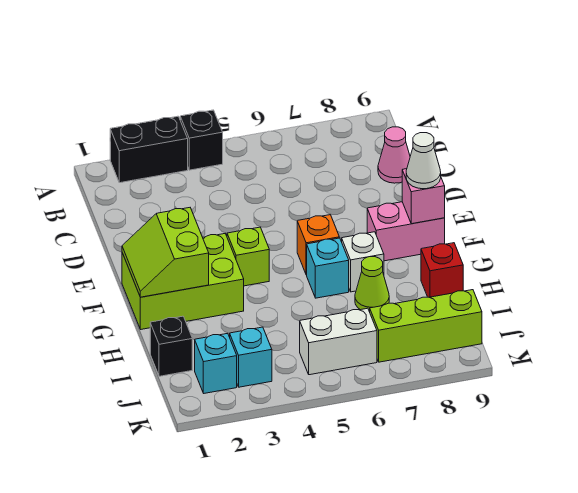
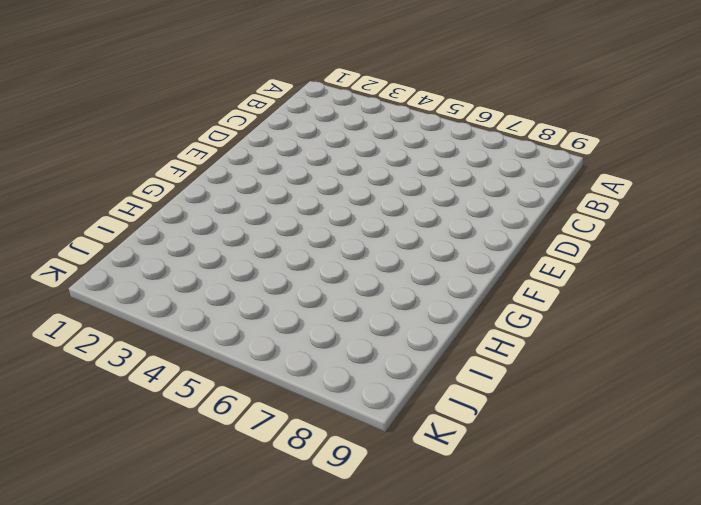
none -> black 1x2 brick [110,116,188,183]
none -> black 1x1 brick [180,110,223,170]
none -> pink 1x1 cone [378,127,410,183]

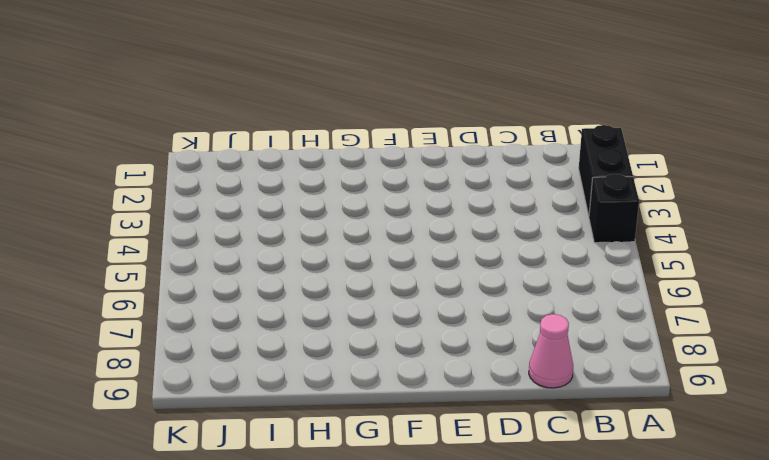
none -> lime 2x3 brick [122,234,244,329]
none -> lime 1x1 brick [227,227,269,286]
none -> orange 1x1 brick [297,215,339,275]

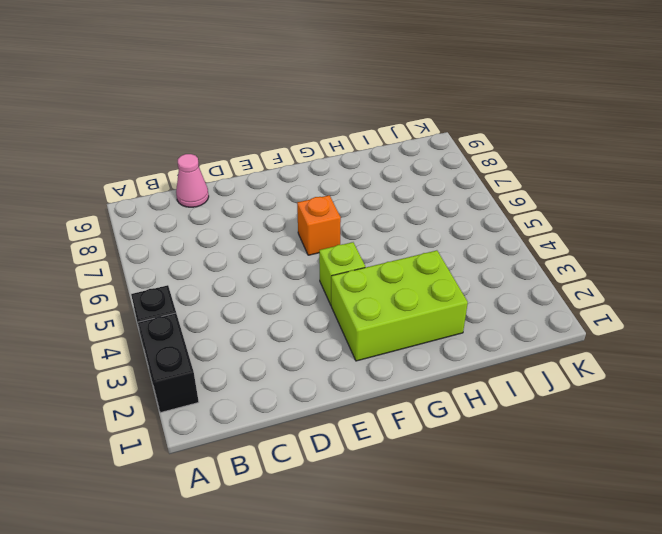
lime 2x3 brick [331,250,468,361] -> lime 2x3 brick turned to [122,234,244,329]
none -> pink 1x2 brick [367,202,445,261]
none -> cyan 1x1 brick [307,238,349,298]
none -> white 1x1 brick [342,232,384,292]

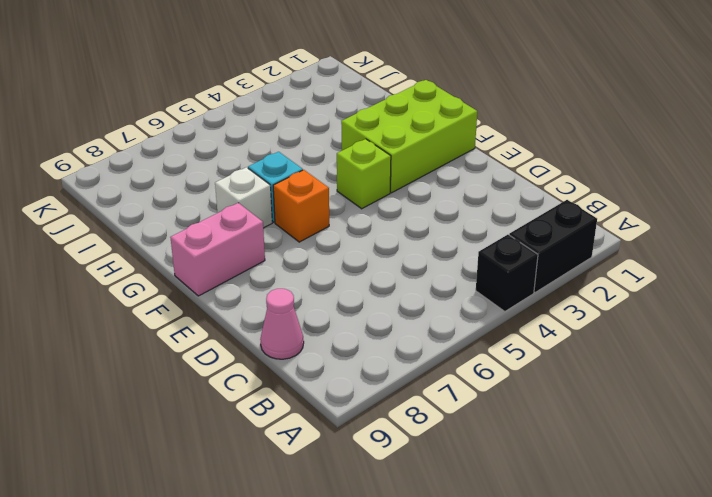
none -> lime 1x1 cone [355,257,389,312]
none -> red 1x1 brick [421,243,463,297]
none -> black 1x1 brick [150,316,192,376]

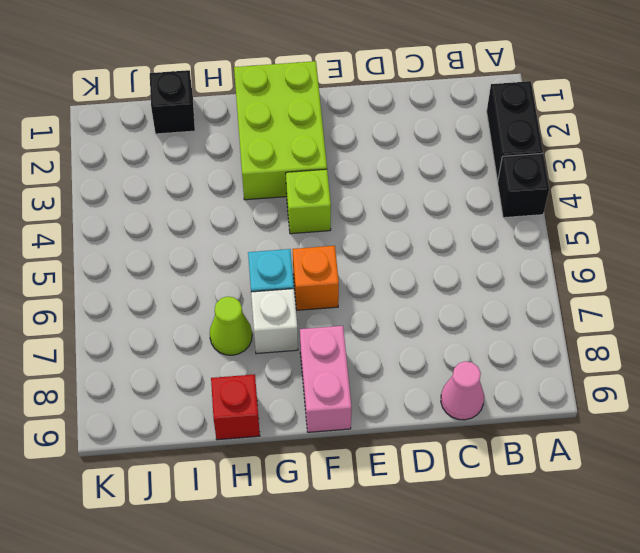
none -> cyan 1x1 brick [195,333,237,393]
none -> cyan 1x1 brick [230,327,272,387]
none -> white 1x2 brick [300,308,377,375]

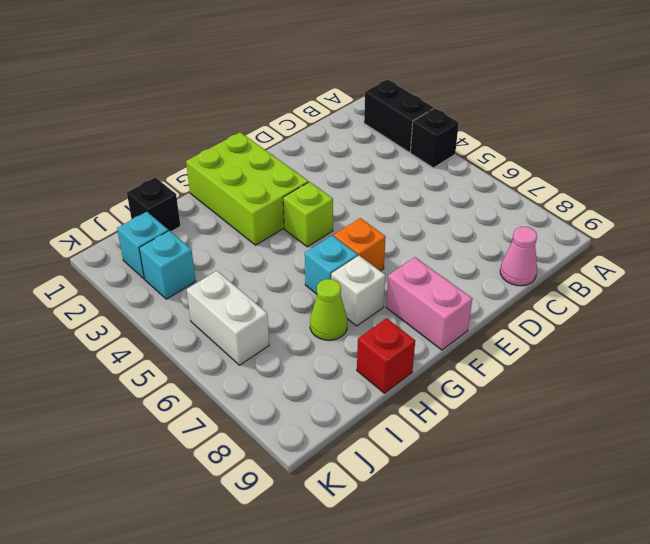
none -> lime 1x3 brick [370,290,482,362]
none -> lime 2x2 slope [122,208,209,297]
none -> pink 1x1 brick [402,169,445,224]

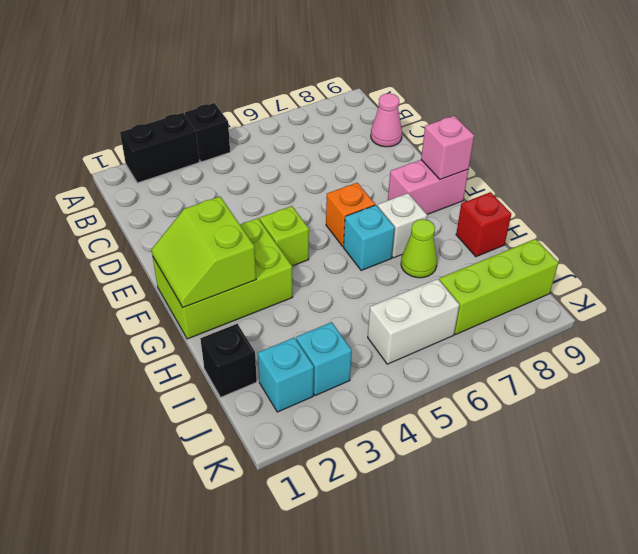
none -> white 1x1 cone [406,133,441,189]

